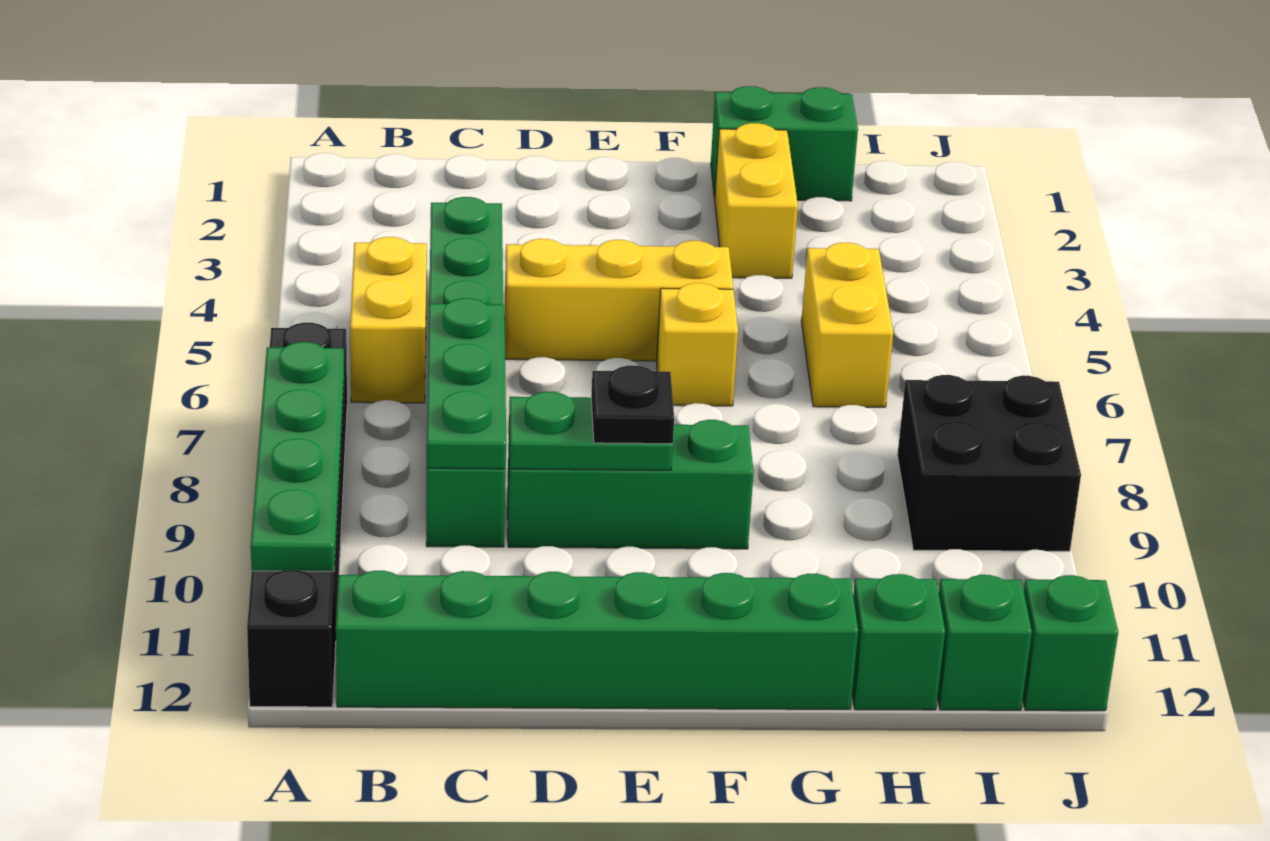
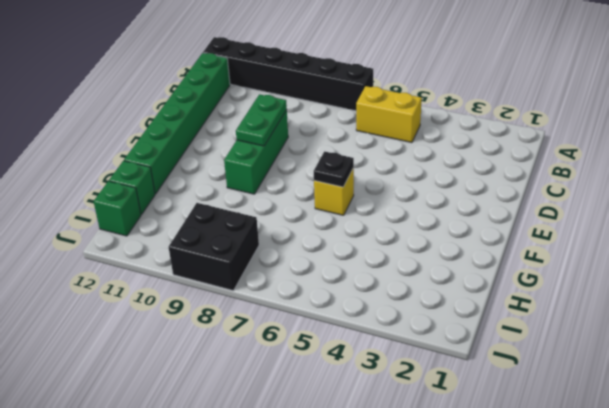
black 1x1 plate [314,151,354,187] -> black 1x1 plate moved to [591,366,674,444]
none -> green 1x6 brick [426,197,506,547]
none -> yellow 1x3 brick [504,239,733,361]
none -> green 1x2 brick [711,86,858,201]

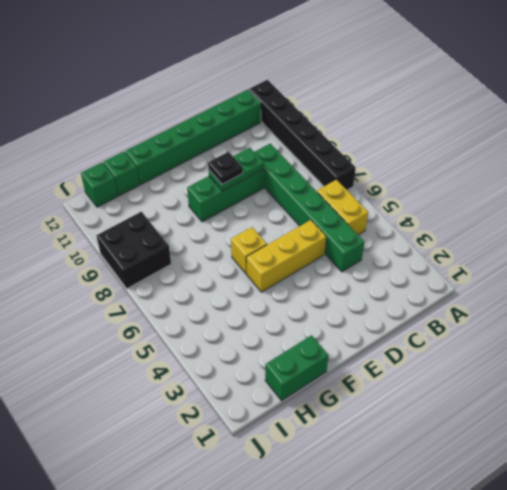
none -> yellow 1x2 brick [714,123,798,278]
none -> yellow 1x2 brick [801,243,893,407]
none -> green 1x1 brick [1023,575,1118,711]

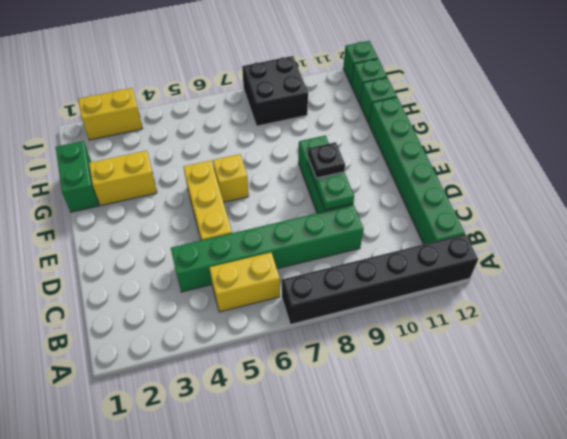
yellow 1x2 brick [78,88,142,140] -> yellow 1x2 brick moved to [801,243,893,407]
none -> green 1x4 plate [251,342,344,571]
none -> green 1x3 plate [427,298,506,469]

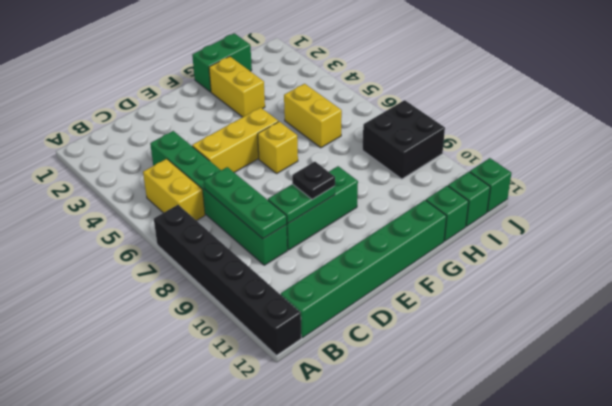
none -> green 1x4 plate [251,342,344,571]

